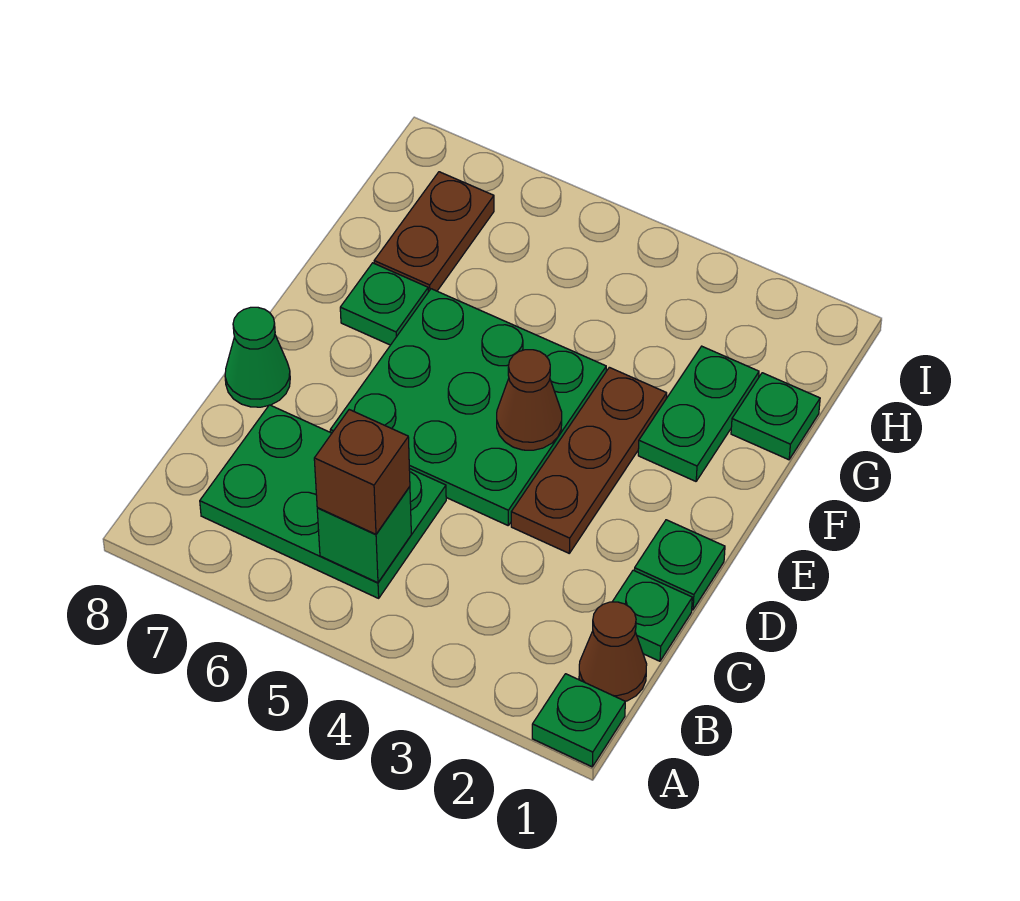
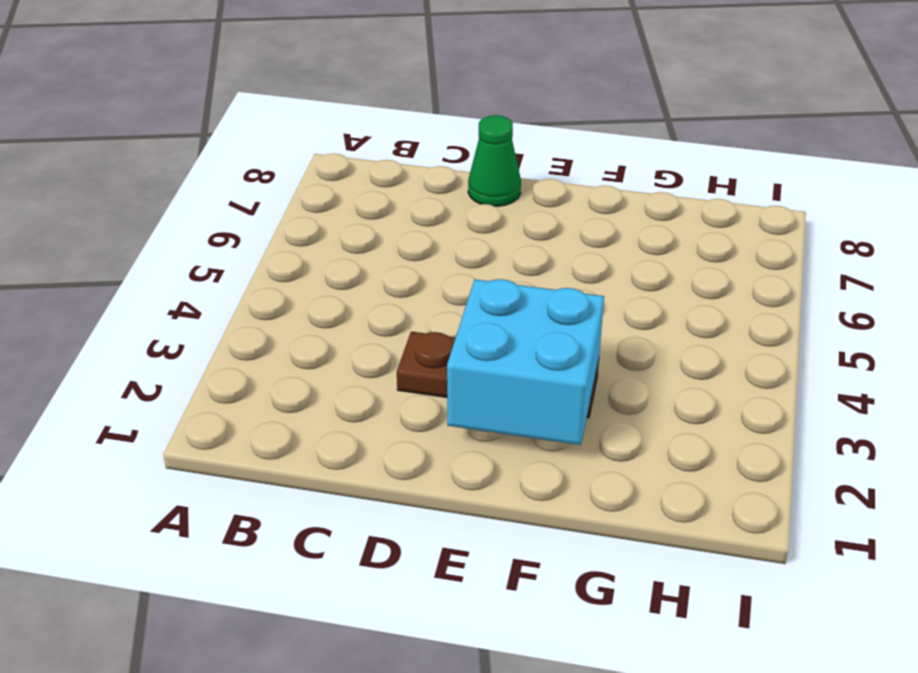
cyan 2x2 brick [447,279,604,445] -> none
none -> green 1x1 plate [532,674,625,767]
none -> brown 1x1 cone [579,602,647,701]
none -> green 2x3 plate [200,405,446,598]

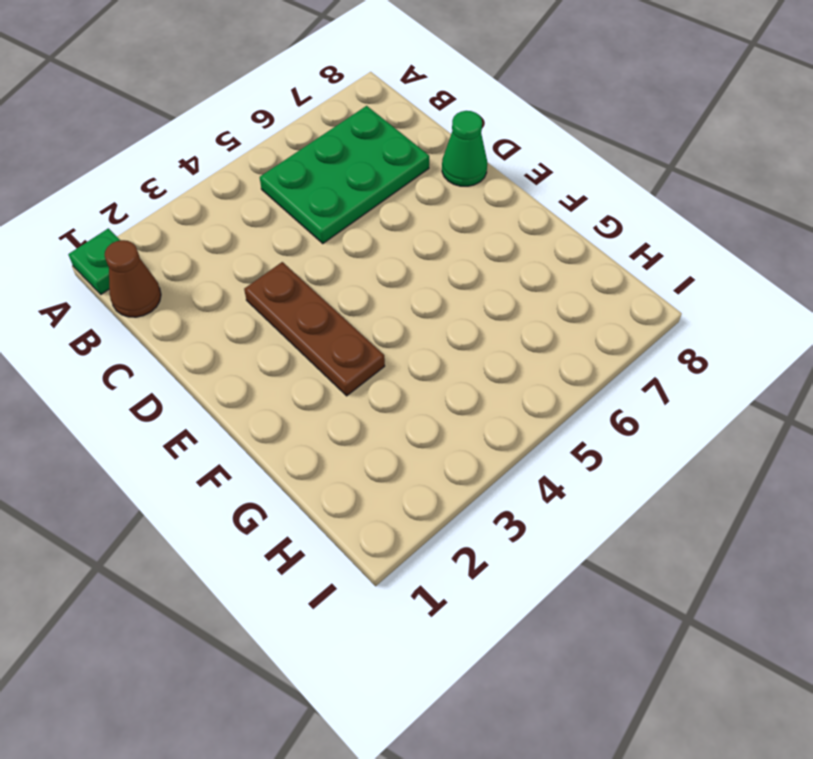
none -> green 1x1 plate [612,570,692,661]
none -> green 1x1 plate [634,520,725,610]
none -> green 3x3 plate [330,289,606,525]

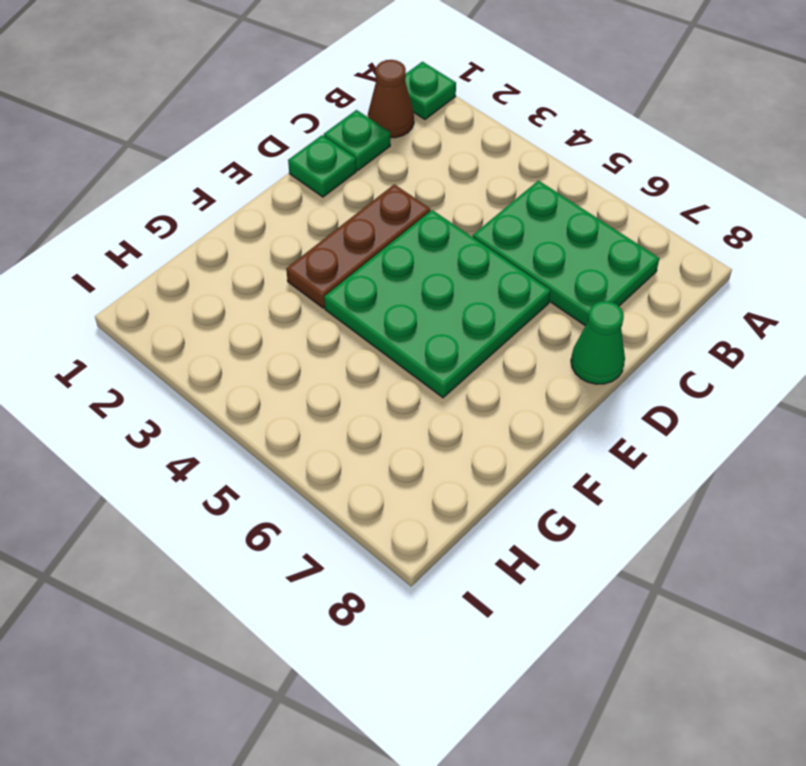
none -> green 1x2 plate [638,346,759,481]
none -> green 1x1 plate [340,263,428,345]
none -> green 1x1 plate [731,373,820,460]

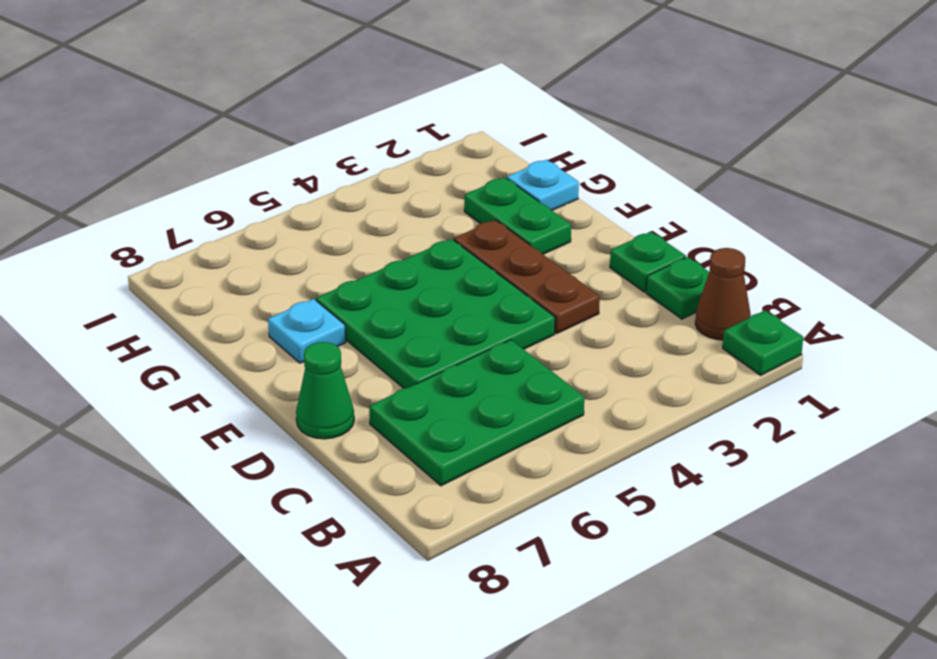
cyan 1x1 plate [268,299,346,363] -> green 1x1 plate [340,263,428,345]
cyan 1x1 plate [507,160,579,210] -> green 1x1 plate [731,373,820,460]
none -> brown 1x2 plate [374,172,494,292]
none -> green 1x1 brick [317,487,411,583]
none -> brown 1x1 cone [497,350,562,450]

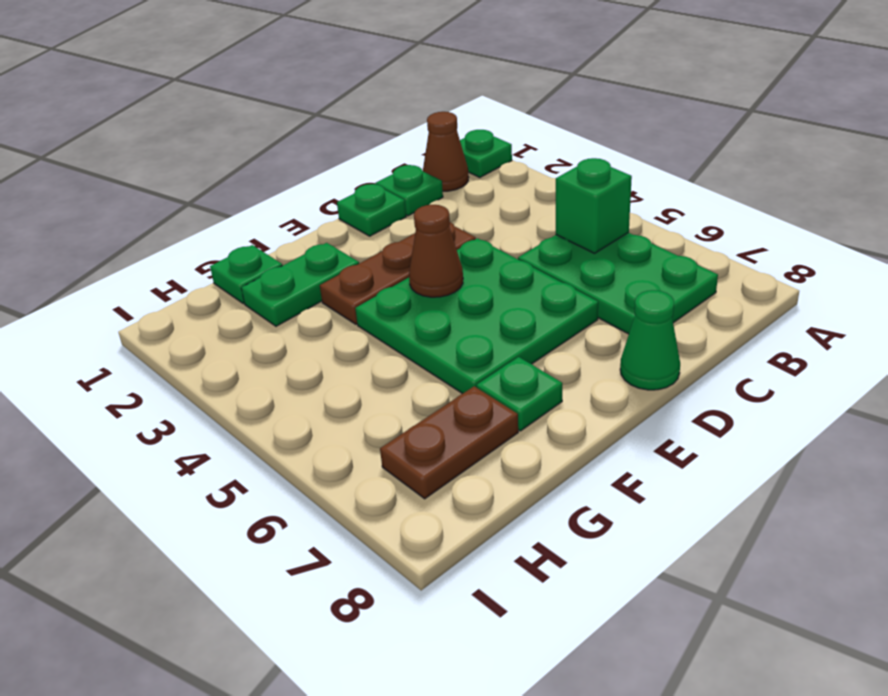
none -> brown 1x1 brick [314,410,410,534]

